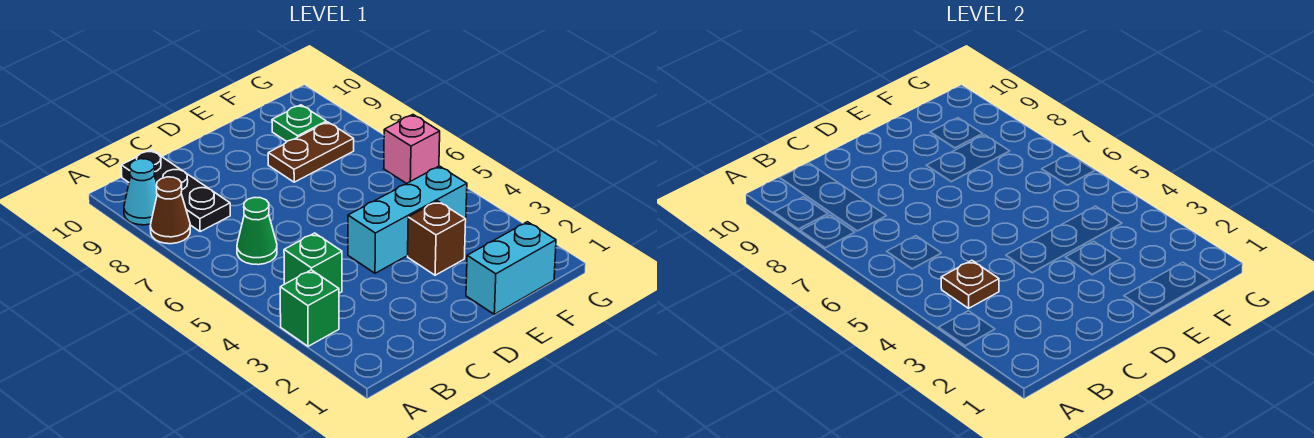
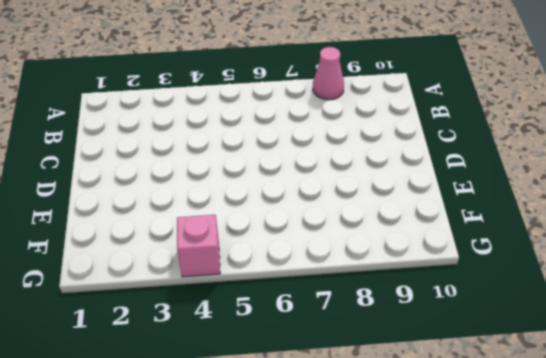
pink 1x1 cone [313,47,344,100] -> brown 1x1 cone [150,177,190,244]
pink 1x1 brick [177,215,220,277] -> pink 1x1 brick moved to [384,115,440,184]
none -> green 1x1 brick [280,270,339,346]
none -> cyan 1x1 cone [124,159,157,225]
none -> green 1x1 brick [284,233,342,293]

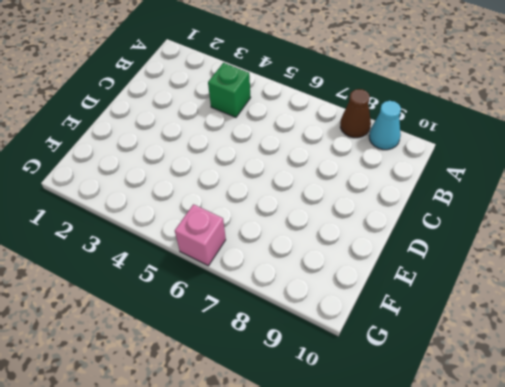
none -> green 1x1 brick [280,270,339,346]
none -> green 1x1 cone [237,198,277,265]
none -> black 1x3 plate [121,150,230,231]

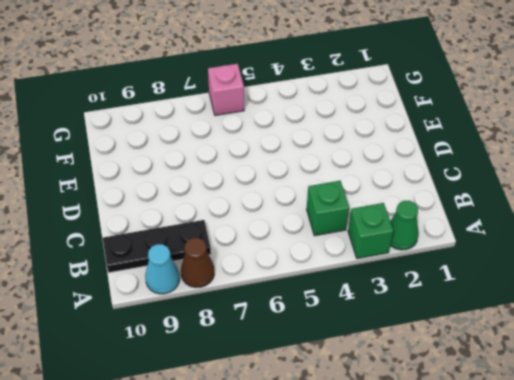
green 1x1 cone [390,201,419,250] -> green 1x1 cone moved to [237,198,277,265]
none -> cyan 1x3 brick [348,166,467,273]
none -> cyan 1x2 brick [466,222,556,314]
none -> brown 1x1 brick [408,201,466,275]

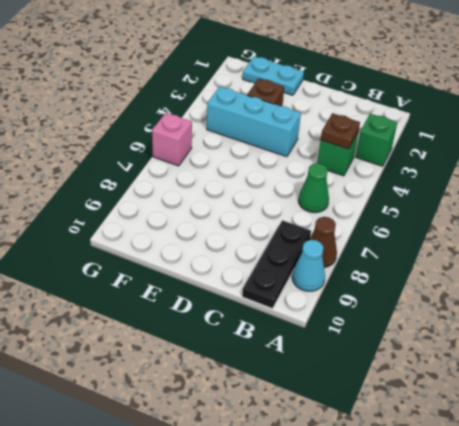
cyan 1x2 plate [243,56,304,95] -> cyan 1x2 brick [466,222,556,314]
none -> brown 1x2 plate [268,122,354,182]
none -> green 1x1 plate [272,105,326,141]

